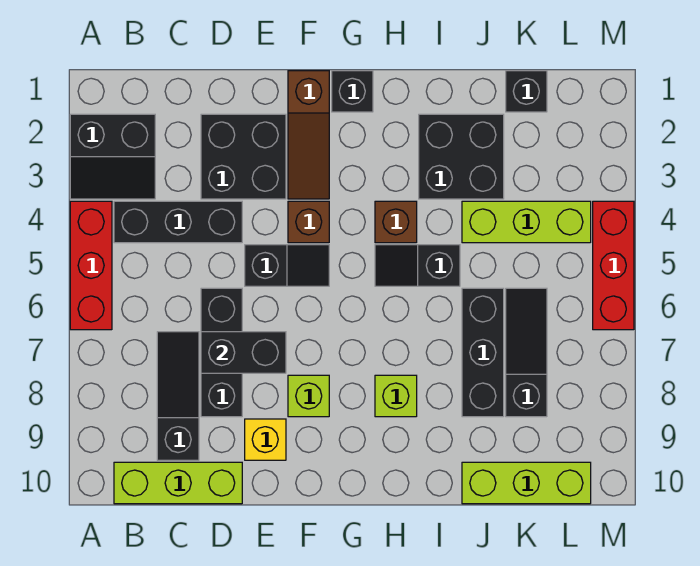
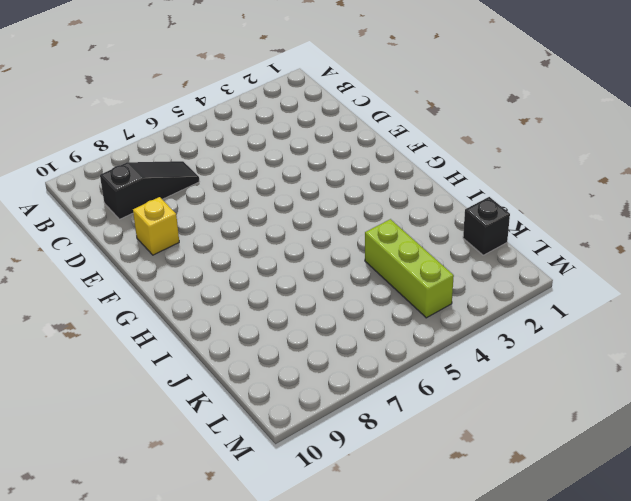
none -> black 2x2 slope [70,114,155,199]
none -> red 1x3 brick [70,201,112,330]
none -> black 1x3 brick [114,201,242,243]

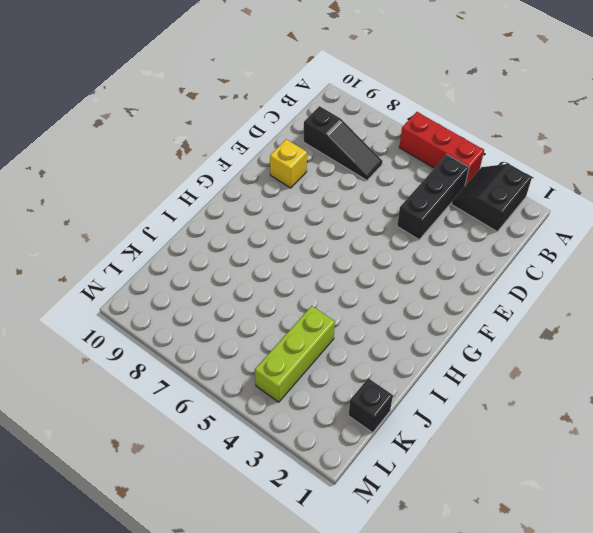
none -> lime 1x3 brick [114,462,242,504]
none -> black 2x2 brick [201,114,286,199]
none -> black 1x3 brick [201,288,242,417]

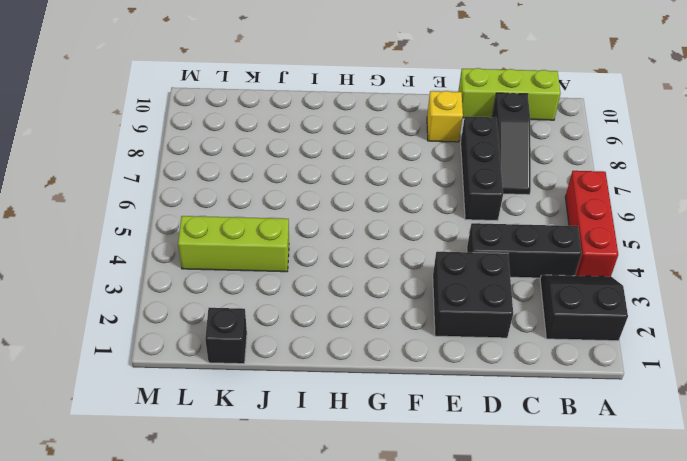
none -> black 1x2 slope [245,245,329,286]
none -> brown 1x3 slope [288,71,329,199]
none -> brown 1x1 brick [288,201,329,243]

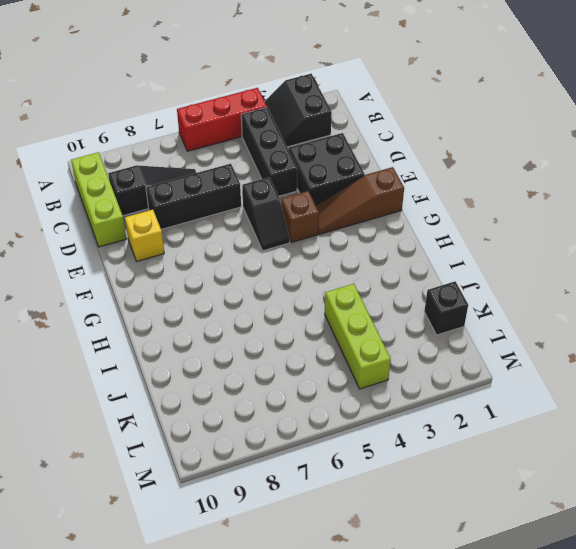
none -> lime 1x1 brick [288,375,329,417]
none -> black 1x1 brick [332,71,373,112]
none -> brown 1x1 brick [375,201,417,243]

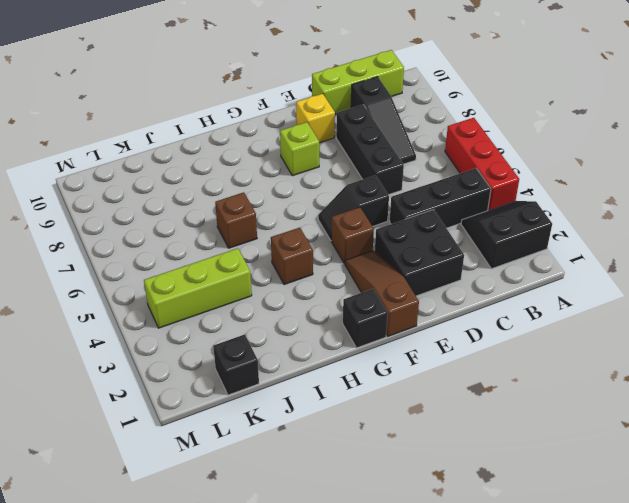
brown 1x1 brick [215,192,257,248] -> none
none -> black 1x2 slope [375,245,460,286]
none -> lime 1x1 brick [375,375,417,417]
none -> black 2x2 brick [419,114,504,199]

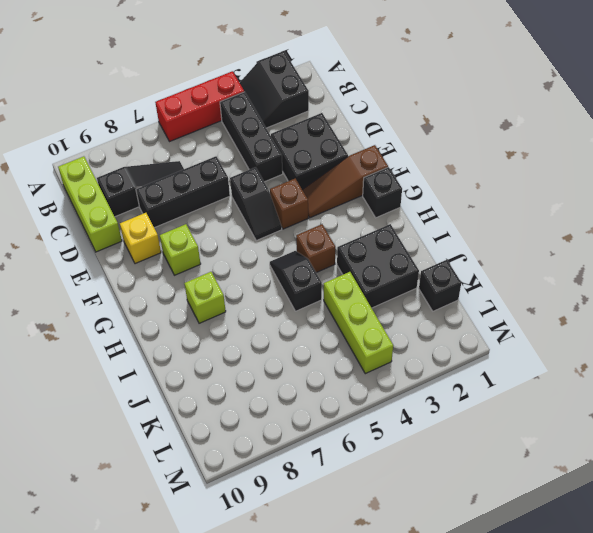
none -> black 1x3 brick [462,288,504,417]
none -> lime 1x3 brick [462,462,591,504]
none -> black 1x3 slope [506,288,547,417]

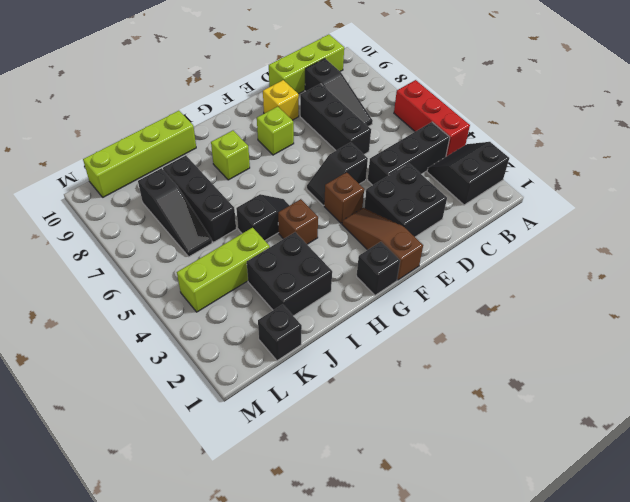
lime 1x4 brick [83,111,196,197] -> lime 1x3 brick [462,462,591,504]
none -> red 1x3 brick [593,201,634,330]
none -> black 1x2 brick [201,332,286,373]

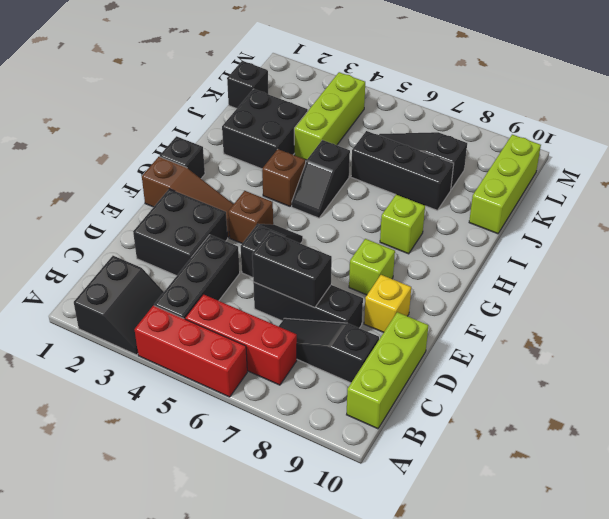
red 1x3 brick [185,294,297,385] -> red 1x3 brick moved to [593,201,634,330]
black 1x2 brick [252,231,332,308] -> black 1x2 brick turned to [201,332,286,373]

